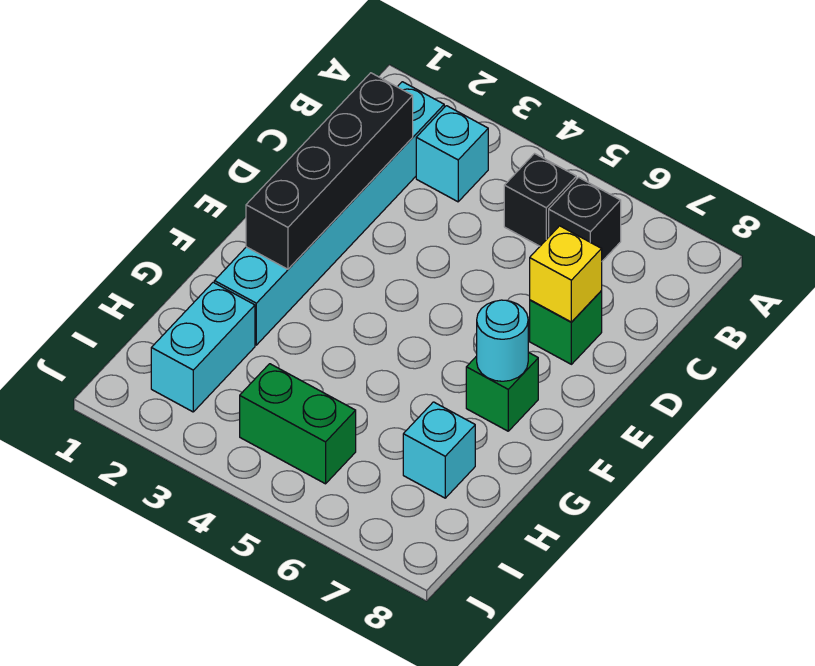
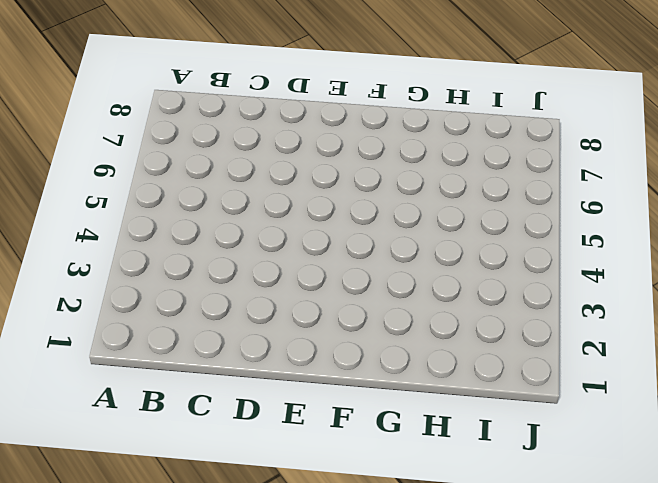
none -> cyan 1x6 brick [214,82,444,345]
none -> cyan 1x1 brick [416,106,488,202]
none -> black 1x1 brick [504,154,576,246]

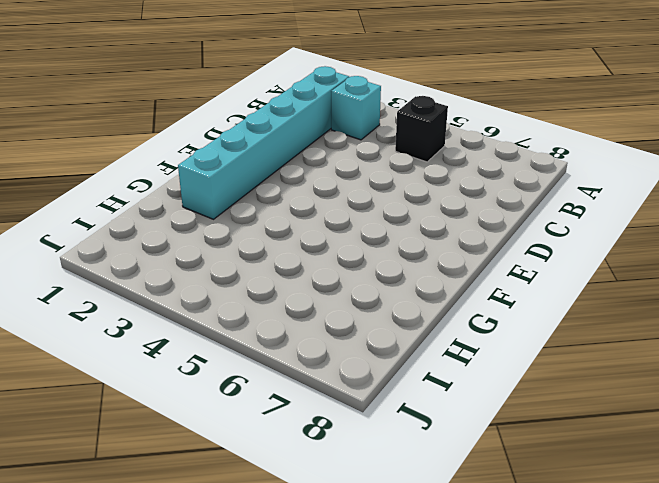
none -> black 1x1 brick [549,177,621,261]
none -> green 1x1 brick [530,291,602,364]
none -> green 1x1 brick [466,352,538,431]

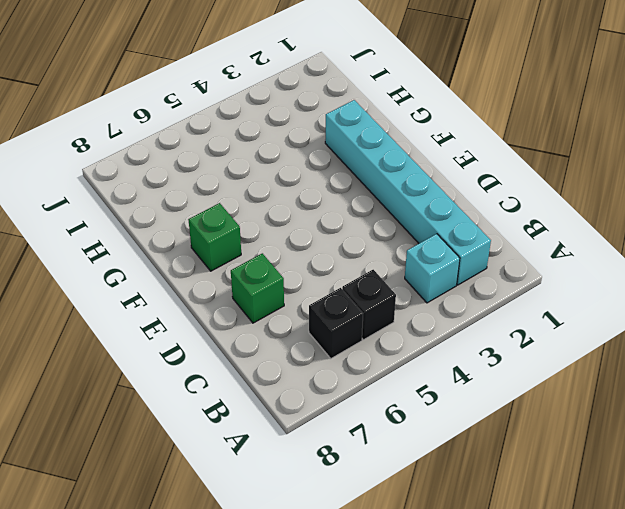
none -> cyan 1x2 brick [151,282,255,412]
none -> cyan 1x1 brick [403,402,475,498]
none -> green 1x2 brick [240,364,356,484]

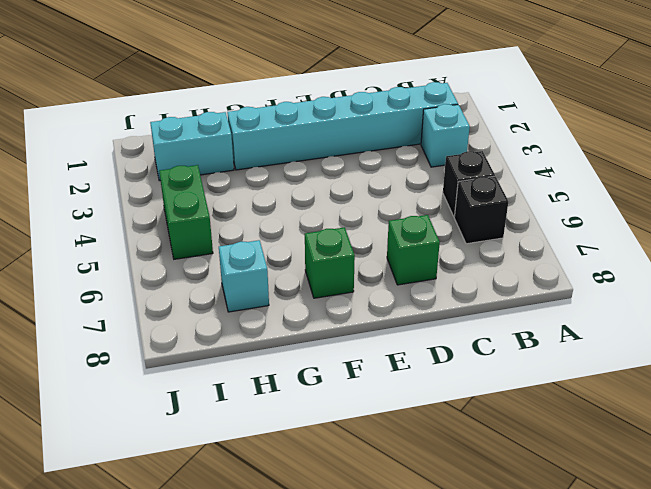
none -> black 1x4 brick [246,73,413,269]
none -> yellow 1x1 brick [530,226,602,322]
none -> cyan 1x1 round brick [477,300,528,381]

